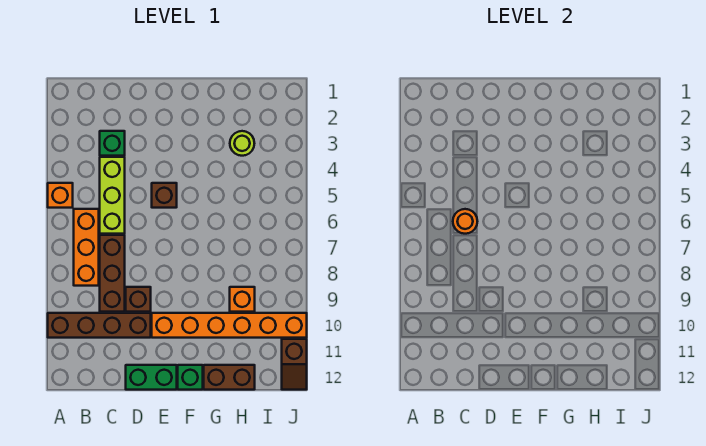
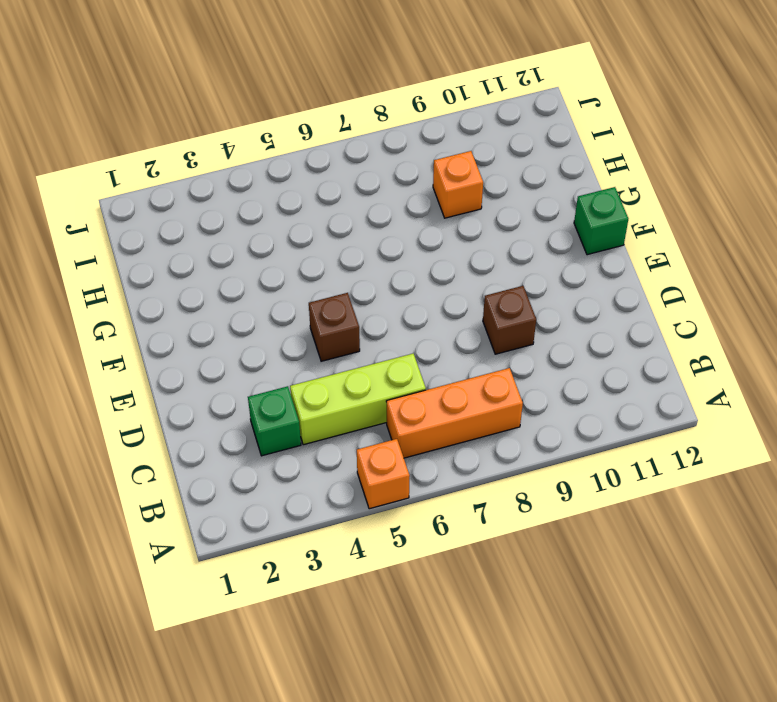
none -> brown 1x4 brick [48,313,151,338]
none -> brown 1x3 brick [100,235,125,312]
none -> green 1x2 brick [126,365,177,390]

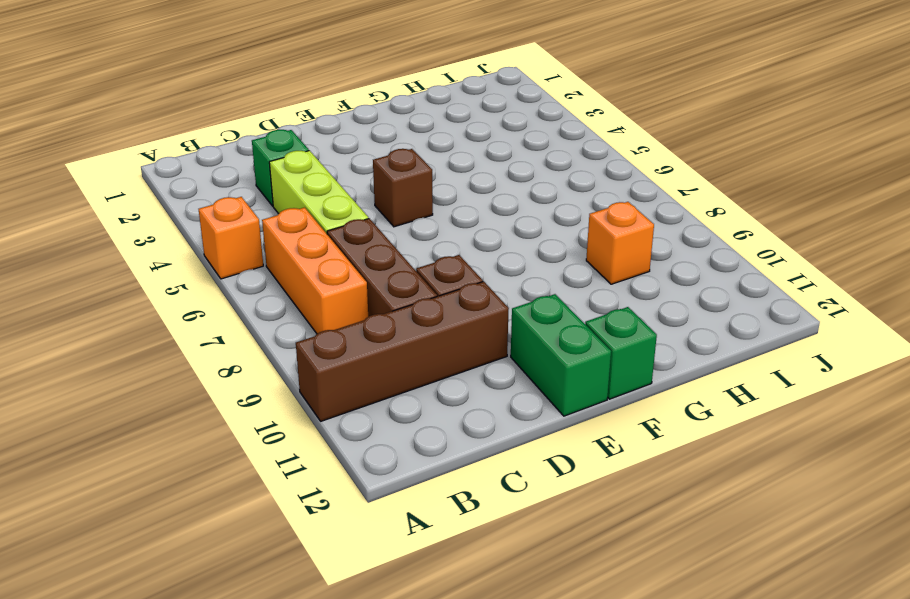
green 1x2 brick [511,294,611,416] -> green 1x2 brick turned to [126,365,177,390]
none -> orange 1x6 brick [152,313,307,338]
none -> brown 1x2 brick [204,365,255,390]
none -> lime 1x1 round brick [230,131,254,156]

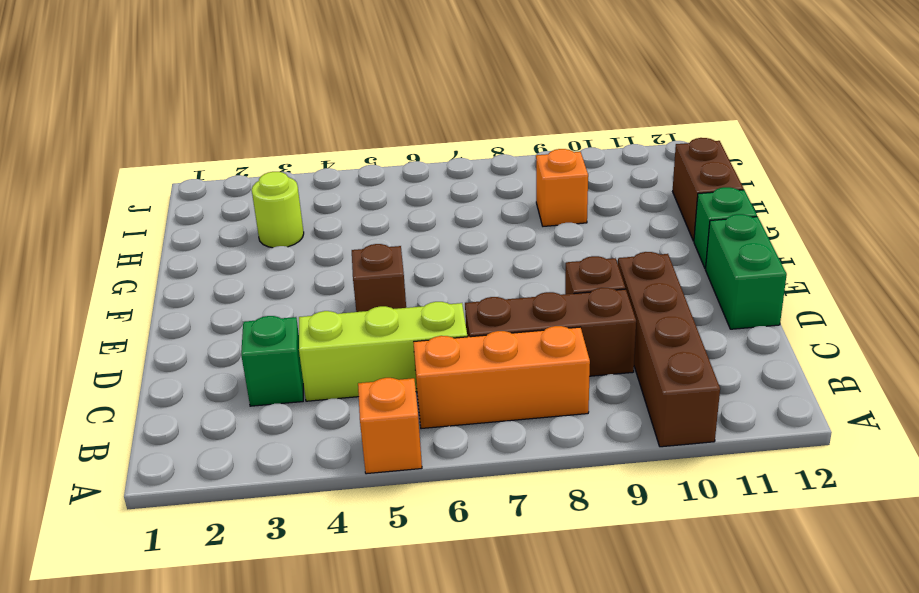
none -> orange 1x6 brick [152,313,307,338]
none -> brown 1x2 slope [282,339,307,390]
none -> orange 1x1 round brick [453,209,477,234]

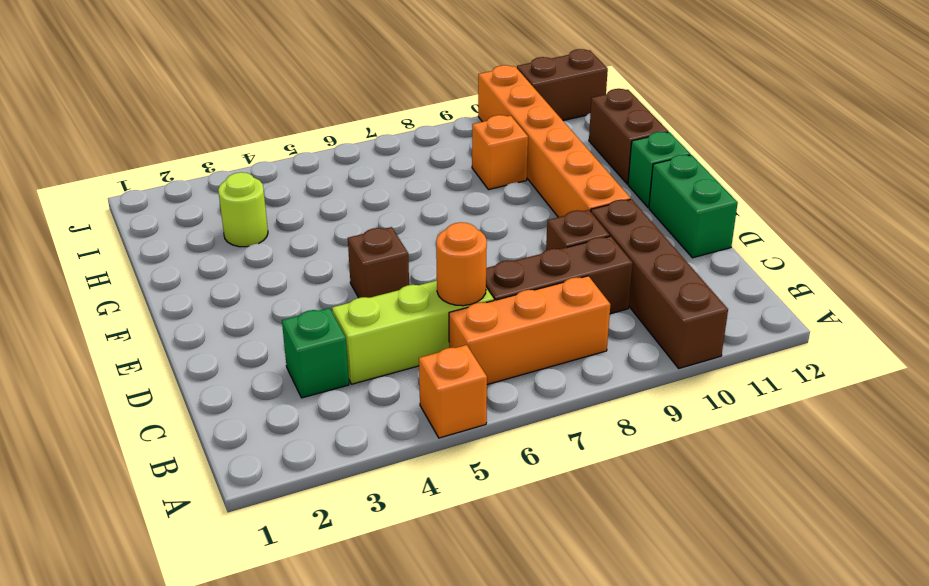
brown 1x2 brick [517,49,608,121] -> brown 1x2 slope [282,339,307,390]

